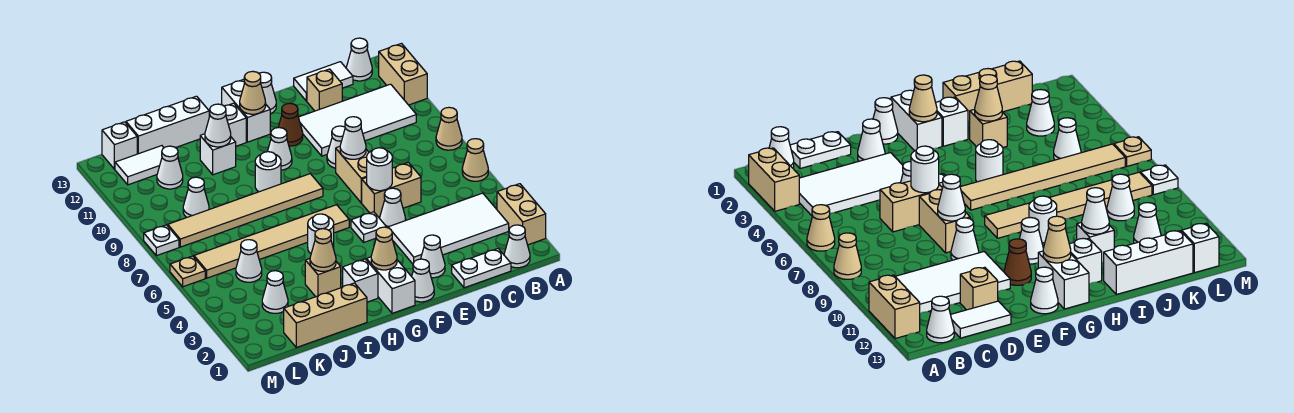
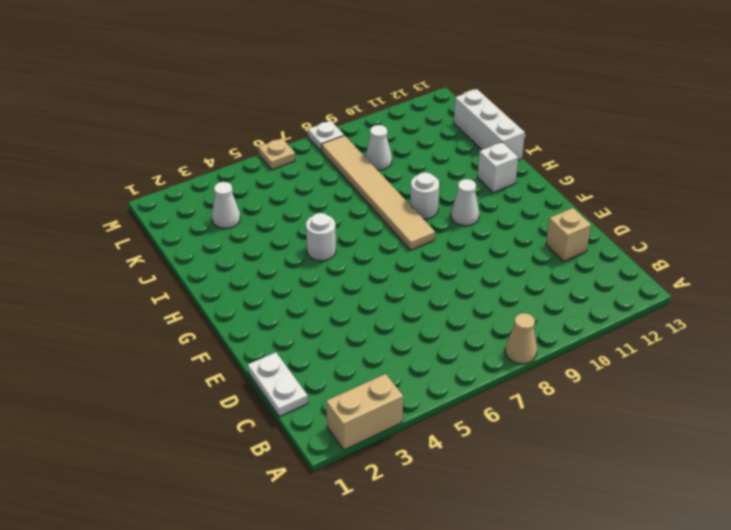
none -> tan 1x1 cone [462,139,488,181]
none -> tan 1x2 brick [379,44,427,105]
none -> white 1x1 cone [504,225,530,268]
none -> white 2x4 tile [388,193,509,264]

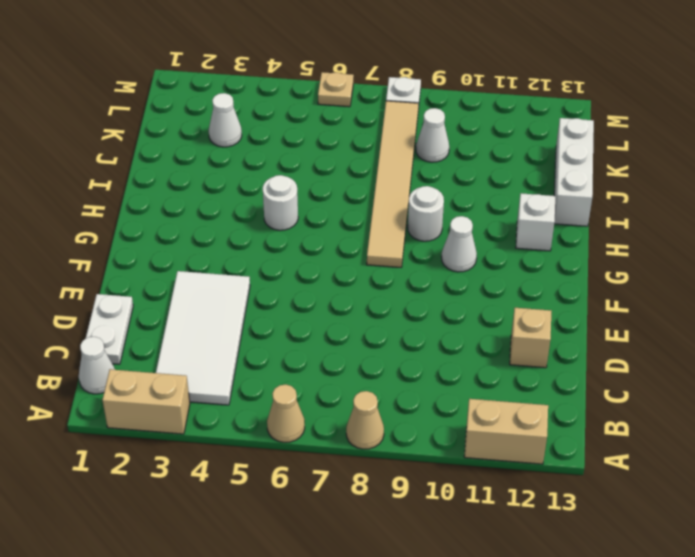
none -> white 2x4 tile [298,84,416,156]
none -> white 1x1 cone [346,38,372,81]
none -> white 1x2 tile [294,62,353,101]
none -> tan 1x2 brick [362,163,421,217]

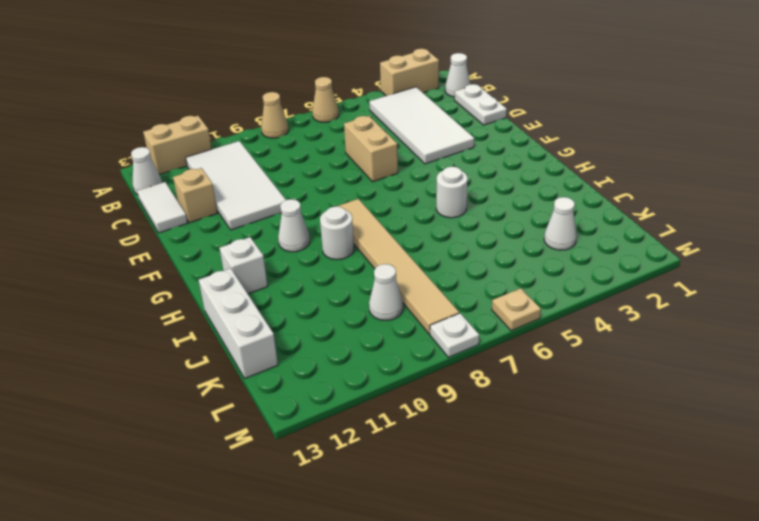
none -> white 1x1 cone [421,235,445,278]
none -> white 1x1 cone [380,188,406,228]
none -> tan 1x2 brick [336,147,369,203]
none -> white 1x1 cone [327,126,345,168]

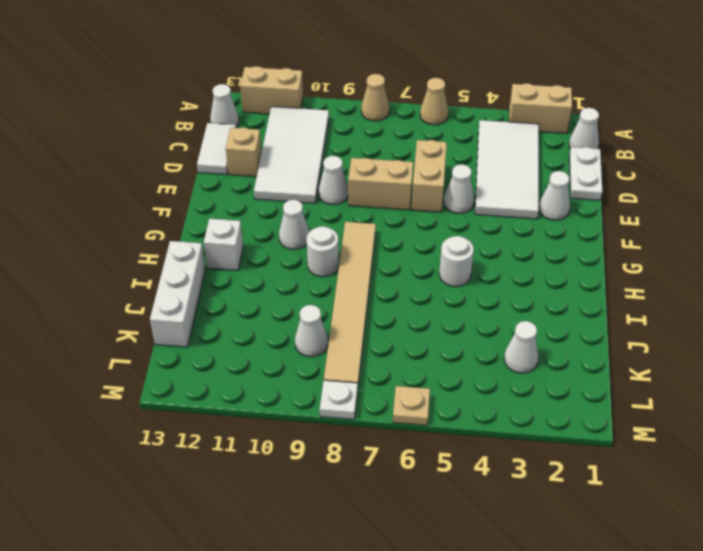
none -> white 1x1 cone [412,259,434,302]
none -> white 1x1 plate [351,212,386,242]
none -> brown 1x1 cone [278,103,303,146]
none -> white 1x1 cone [259,72,276,114]

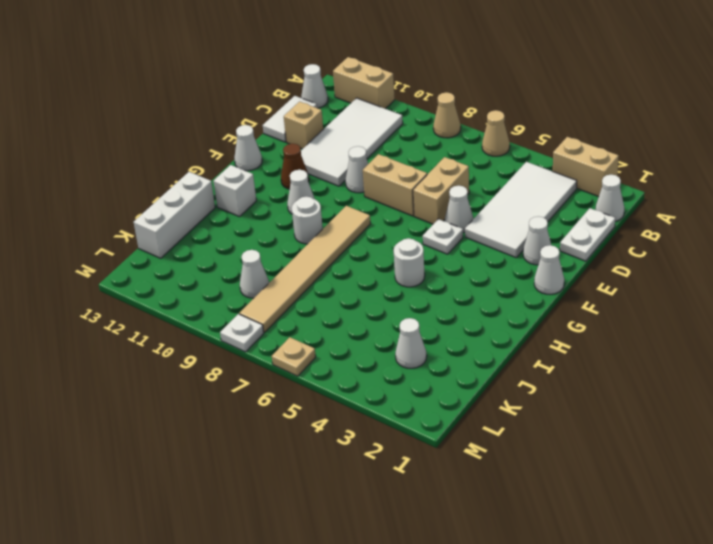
none -> white 1x2 brick [366,257,415,313]
none -> tan 1x6 tile [194,205,349,278]
none -> white 1x2 brick [222,79,270,142]
none -> white 1x1 brick [343,259,378,302]

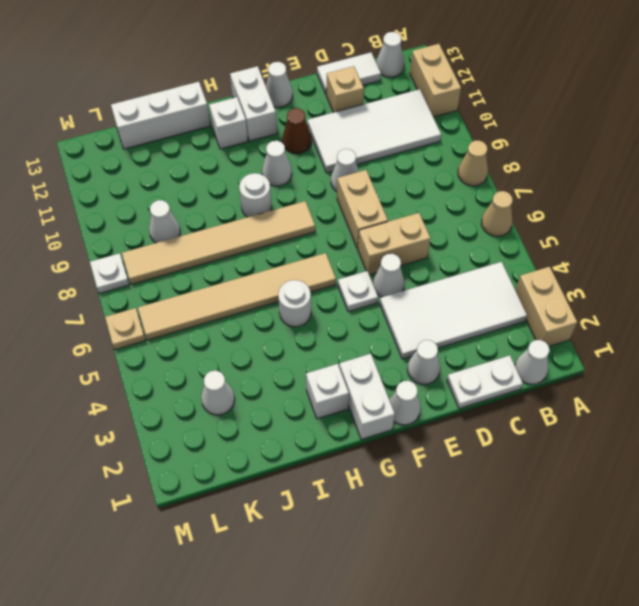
none -> tan 1x3 brick [284,283,367,348]
none -> tan 1x1 brick [305,259,341,297]
none -> white 1x1 brick [200,134,236,175]
none -> white 1x1 cone [236,240,262,282]

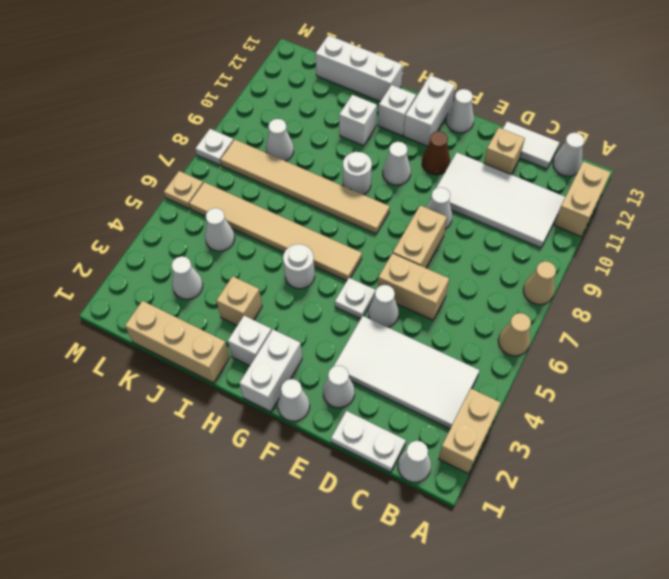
none -> white 1x1 cone [157,146,183,189]
none -> white 1x2 tile [115,146,164,185]
none -> white 1x1 brick [102,122,137,169]
none -> white 1x1 round brick [367,148,392,191]

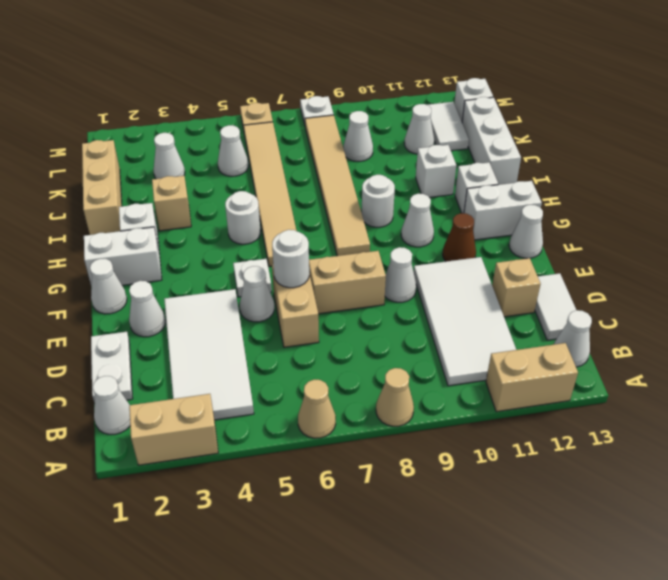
none -> white 1x1 cone [340,117,366,159]
none -> tan 1x1 cone [371,227,397,270]
none -> tan 1x1 cone [240,71,266,114]
none -> tan 1x1 cone [310,229,336,271]

